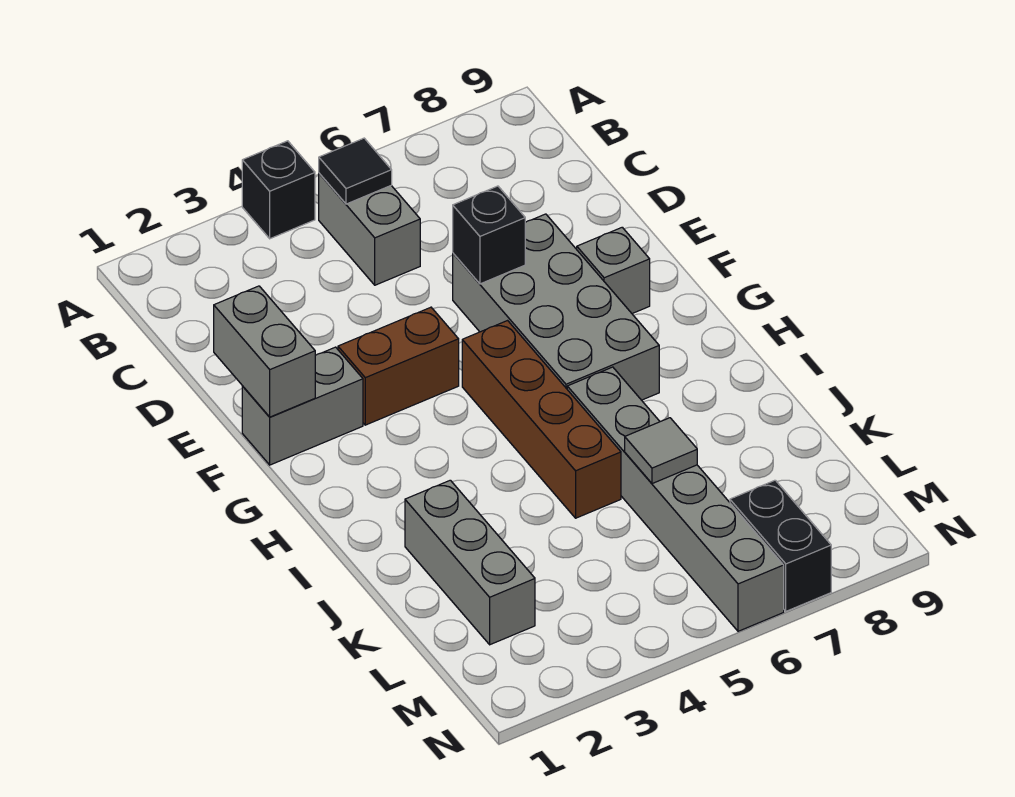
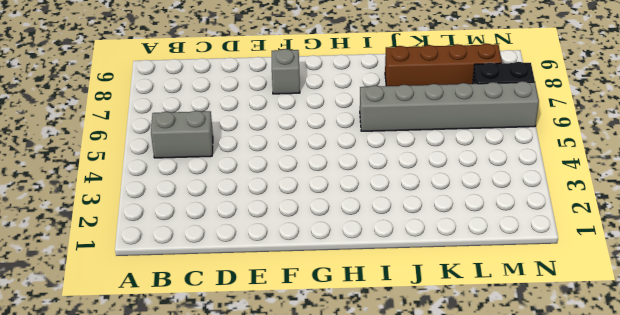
brown 1x4 brick [385,44,502,86] -> brown 1x4 brick moved to [462,321,621,518]
none -> black 1x1 brick [242,141,315,239]
none -> grey 2x4 brick [453,214,659,400]
none -> grey 1x2 brick [242,347,363,465]

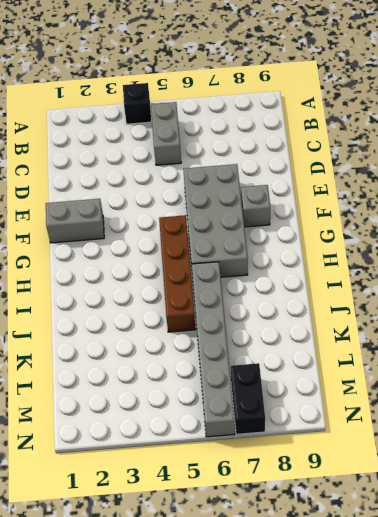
none -> brown 1x2 brick [338,307,459,425]
none -> grey 1x3 brick [405,480,535,645]
none -> black 1x1 tile [319,138,392,204]

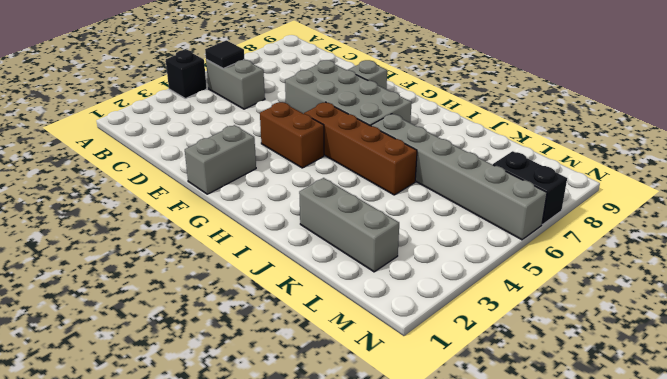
brown 1x2 brick [260,102,324,168] -> brown 1x2 brick turned to [338,307,459,425]
none -> grey 1x2 brick [214,286,315,417]
none -> black 1x1 brick [453,186,525,284]
none -> grey 1x1 tile [625,418,697,484]

